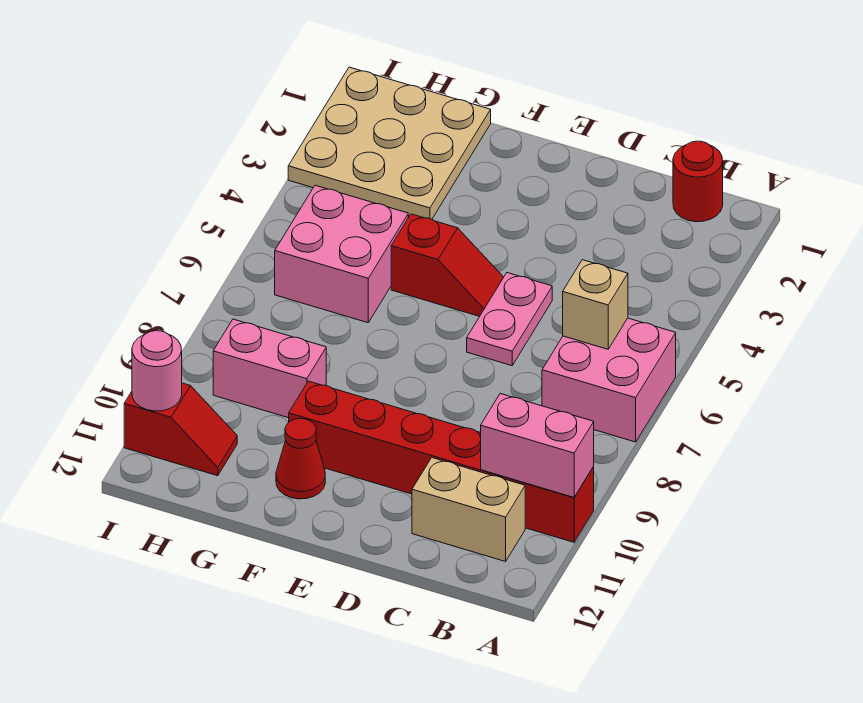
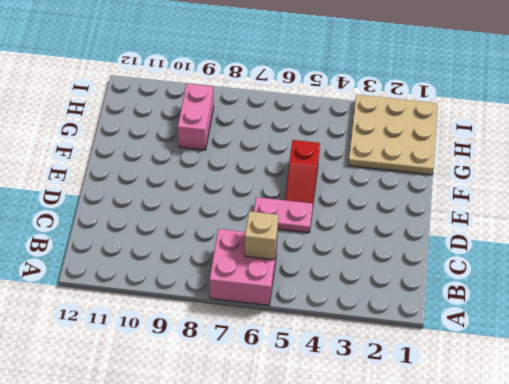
none -> red 1x6 brick [289,381,594,542]
none -> red 1x1 round brick [673,141,723,222]
none -> tan 1x2 brick [412,458,525,561]

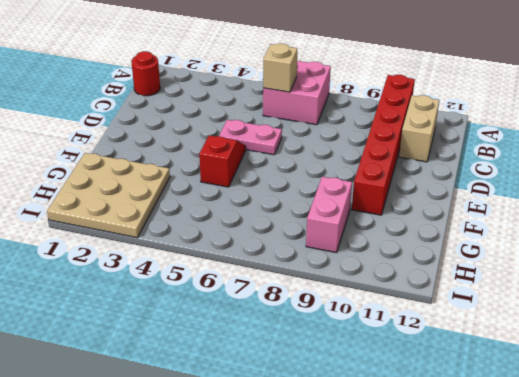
none -> red 1x1 cone [276,419,325,499]
none -> pink 2x2 brick [275,185,408,323]
none -> red 1x2 slope [124,383,237,476]

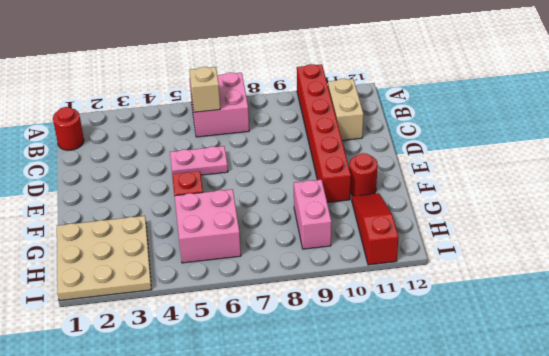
red 1x1 round brick [349,153,378,196] -> red 1x1 cone [276,419,325,499]
red 1x3 slope [352,193,399,265] -> red 1x2 slope [124,383,237,476]
none -> pink 1x2 brick [481,394,594,497]
none -> pink 1x1 round brick [132,331,182,411]

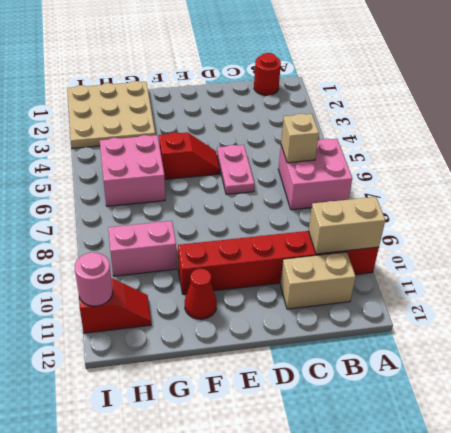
tan 1x2 brick [308,197,385,254] -> pink 1x2 brick [481,394,594,497]

